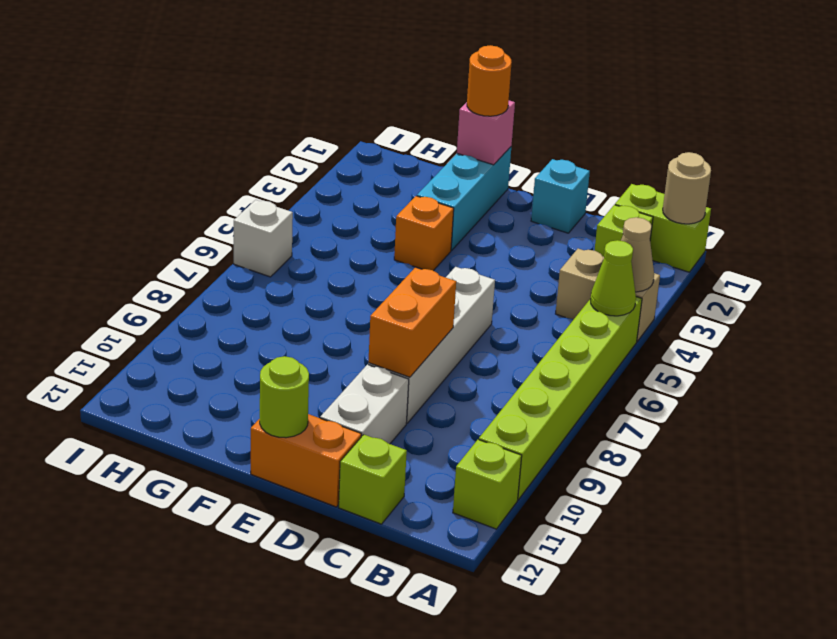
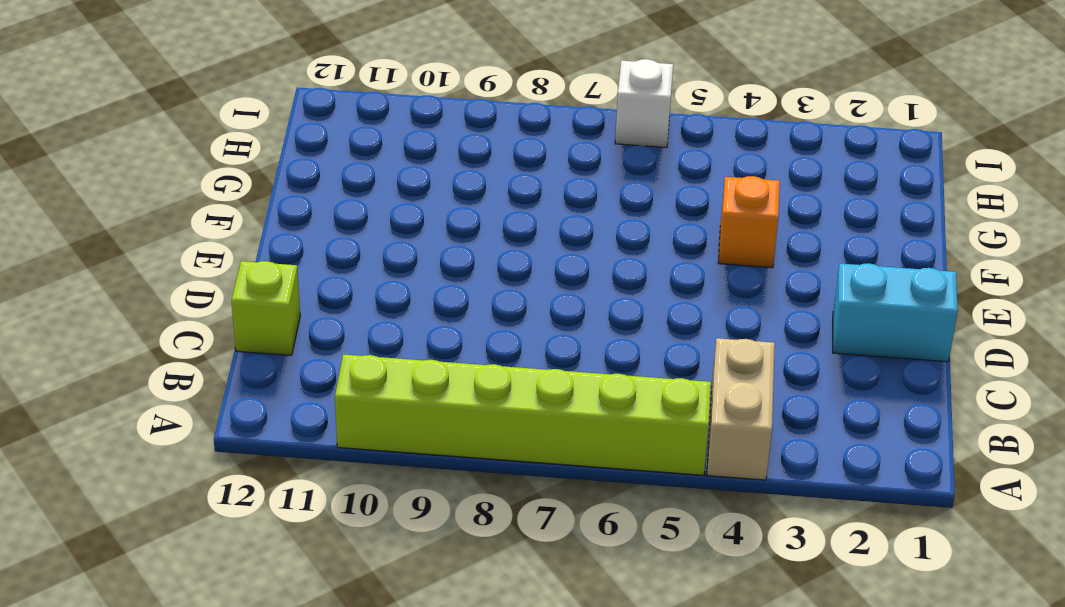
cyan 1x2 brick [833,263,958,362] -> cyan 1x1 brick [531,159,590,233]
none -> lime 1x2 brick [615,184,711,272]
none -> lime 1x1 brick [453,439,522,529]
none -> lime 1x1 brick [594,205,653,257]

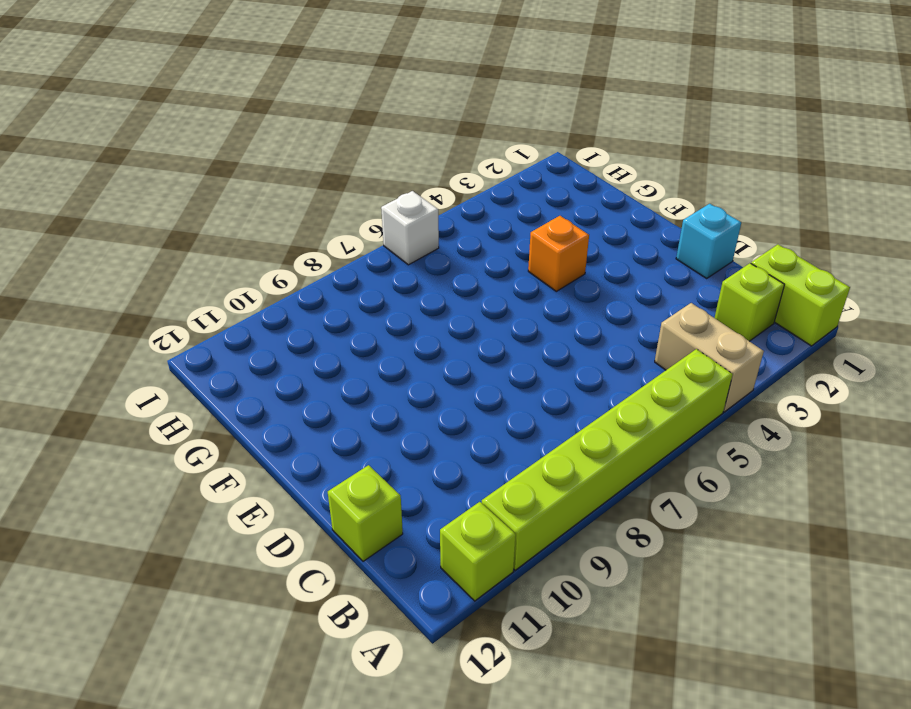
none -> white 1x4 brick [368,267,495,423]
none -> white 1x2 brick [320,365,409,444]
none -> orange 1x2 brick [251,414,361,507]

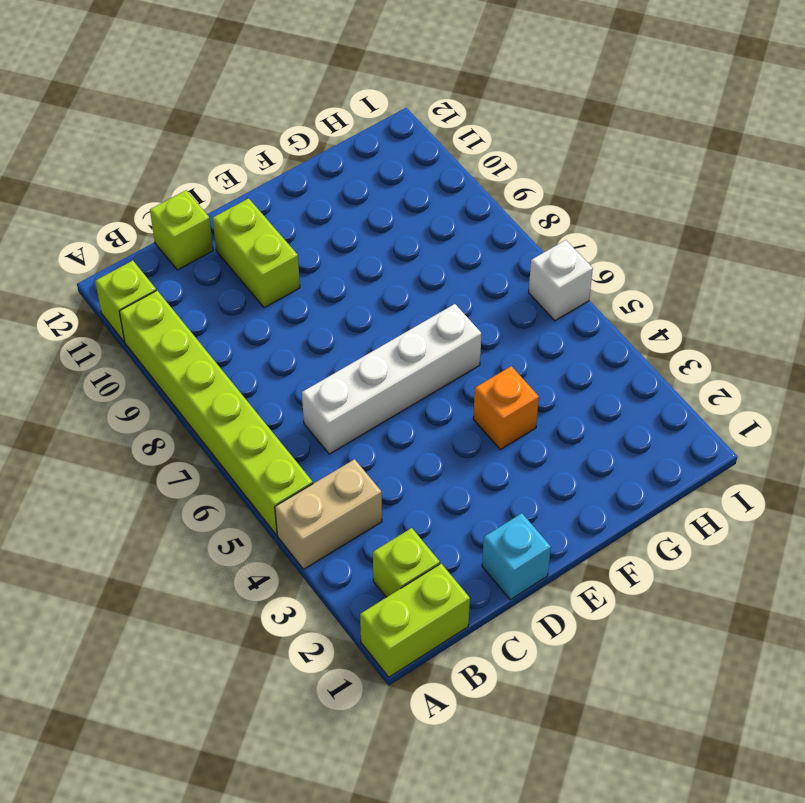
white 1x4 brick [302,304,482,454] -> white 1x4 brick turned to [368,267,495,423]
lime 1x2 brick [213,198,300,308] -> white 1x2 brick [320,365,409,444]
none -> orange 1x2 brick [251,414,361,507]
none -> cyan 1x3 brick [417,147,511,250]
none -> tan 1x1 round brick [663,152,711,224]

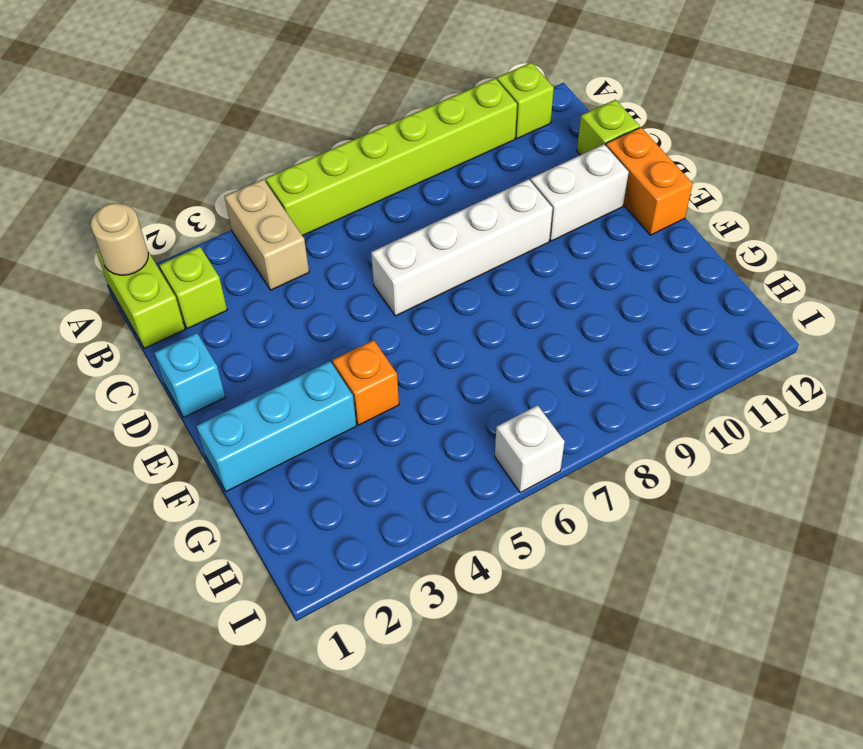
none -> tan 1x1 cone [621,217,654,292]
none -> lime 1x1 cone [590,240,636,316]
none -> orange 1x2 brick [368,267,456,377]

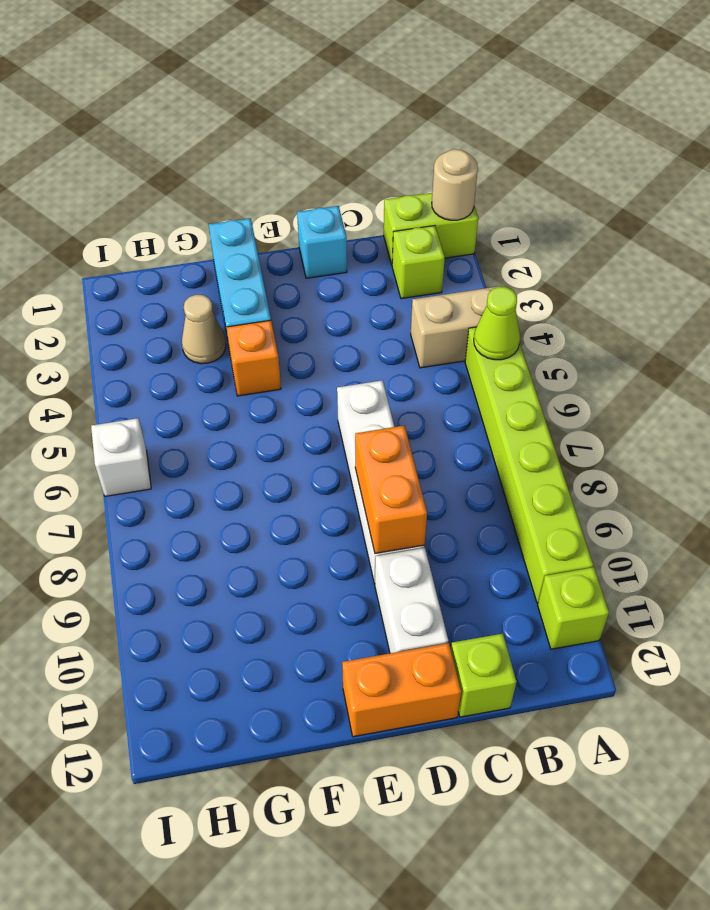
tan 1x1 cone [182,295,226,364] -> tan 1x1 cone moved to [621,217,654,292]
none -> lime 1x1 round brick [260,356,309,438]
none -> pink 1x1 brick [457,101,515,165]
none -> orange 1x1 round brick [467,45,512,116]

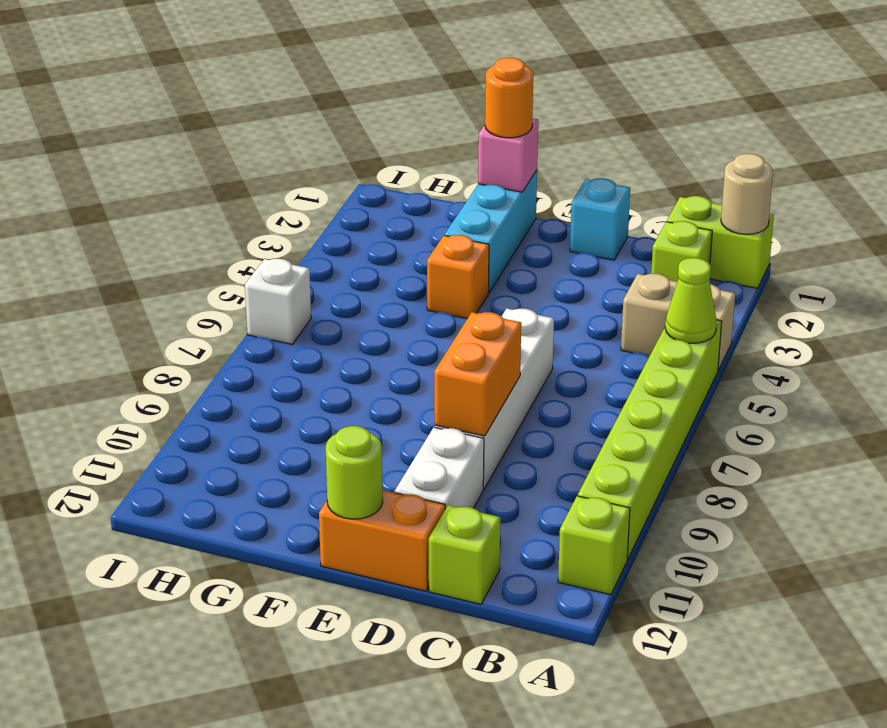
none -> tan 1x1 cone [621,217,654,292]

